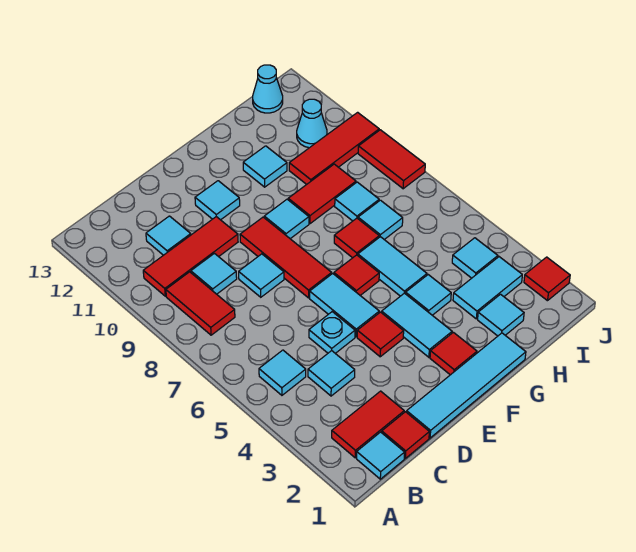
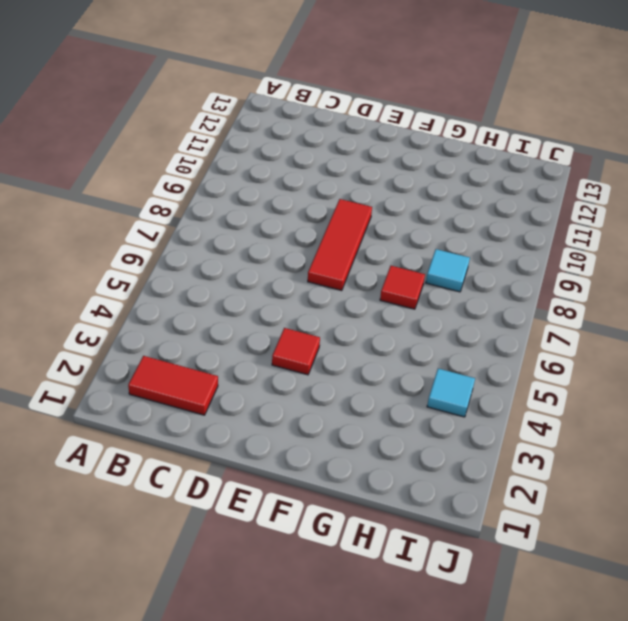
none -> cyan 1x1 tile [357,432,405,479]
none -> cyan 1x1 tile [259,350,306,395]
none -> red 1x2 tile [166,272,235,335]
none -> red 1x3 tile [143,217,238,296]

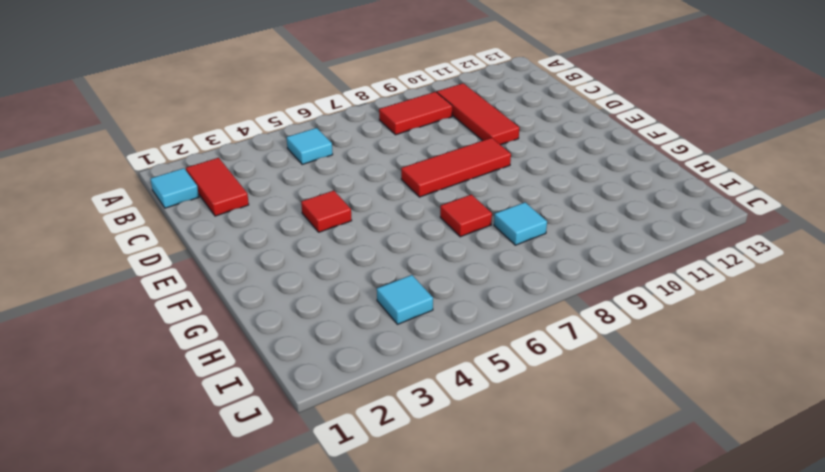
none -> red 1x1 tile [382,412,429,458]
none -> cyan 1x1 tile [308,351,355,396]
none -> cyan 1x1 tile [191,253,237,294]
none -> cyan 1x1 tile [146,216,191,255]

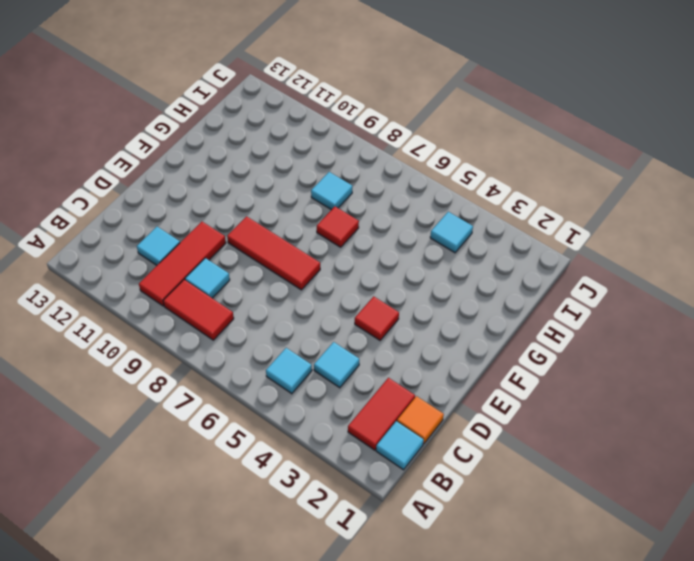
orange 1x1 tile [397,396,444,444] -> red 1x1 tile [382,412,429,458]
none -> cyan 1x4 tile [407,333,526,438]
none -> cyan 1x1 plate [309,312,355,353]
none -> cyan 1x1 tile [239,254,284,297]
none -> cyan 1x2 tile [310,274,379,337]

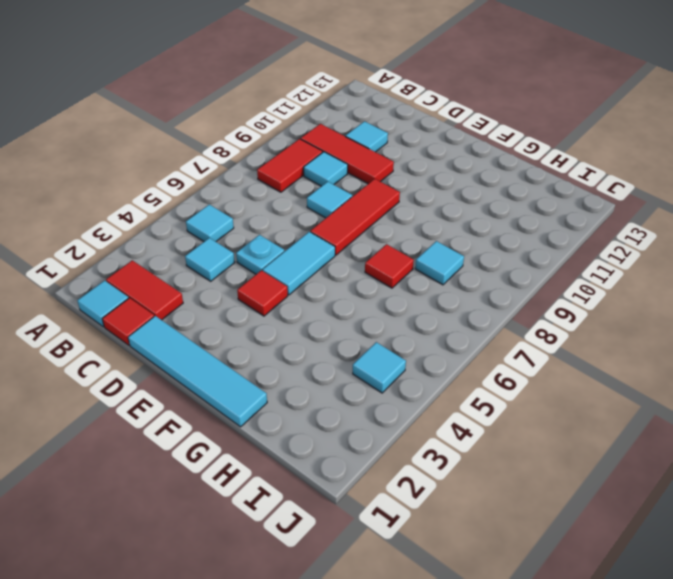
none -> cyan 1x1 tile [195,181,240,220]
none -> red 1x1 tile [430,332,477,375]
none -> cyan 1x2 tile [382,293,452,357]
none -> red 1x1 tile [334,255,379,295]

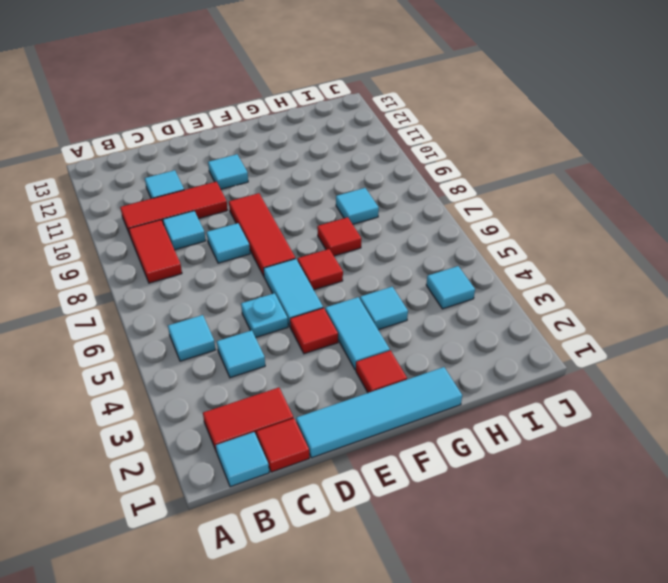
none -> cyan 1x1 tile [264,199,309,239]
none -> cyan 1x2 tile [358,237,427,296]
none -> red 1x2 tile [288,164,356,224]
none -> cyan 1x1 tile [243,146,287,187]

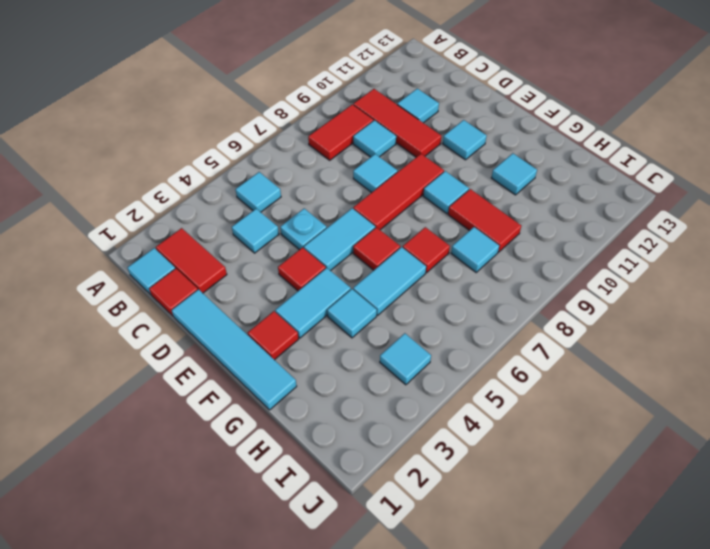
none -> cyan 1x1 tile [478,294,524,336]
none -> cyan 1x2 tile [453,257,522,319]
none -> cyan 1x1 tile [358,200,403,240]
none -> red 1x3 tile [289,112,379,184]

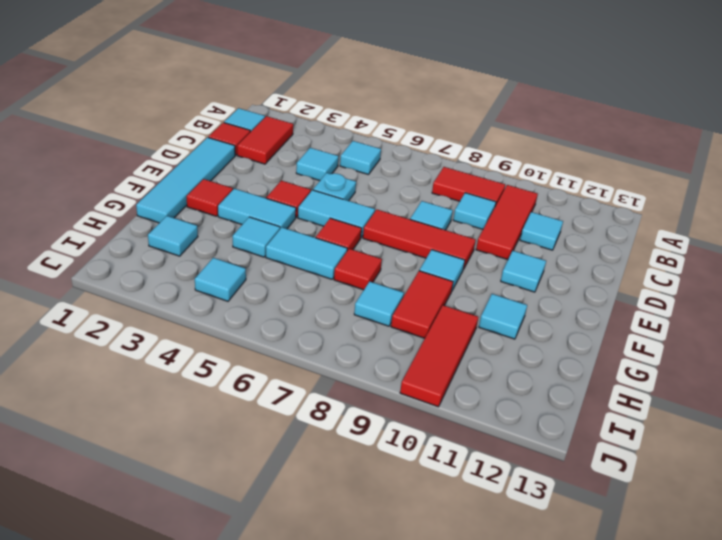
none -> cyan 1x2 tile [453,257,522,319]
none -> cyan 1x1 tile [358,200,403,240]
none -> cyan 1x1 cone [297,99,327,148]
none -> cyan 1x1 cone [253,65,283,113]

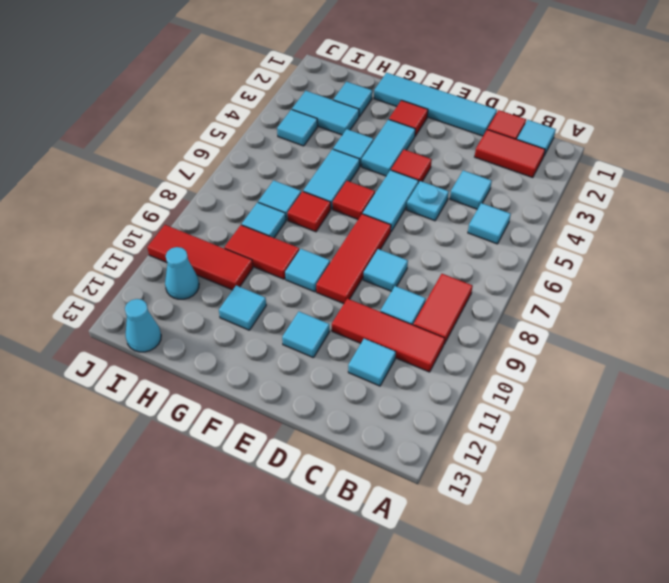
none -> red 1x1 tile [524,257,570,301]
none -> red 1x2 tile [358,130,425,189]

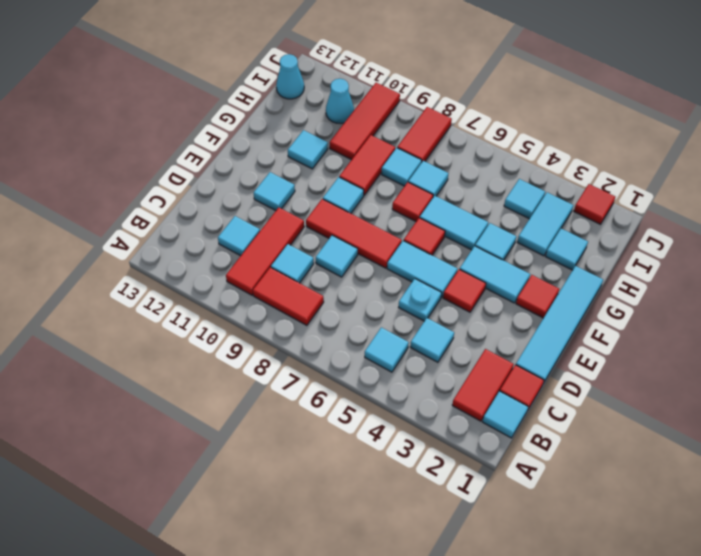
red 1x2 tile [397,107,452,161] -> red 1x2 tile turned to [358,130,425,189]

